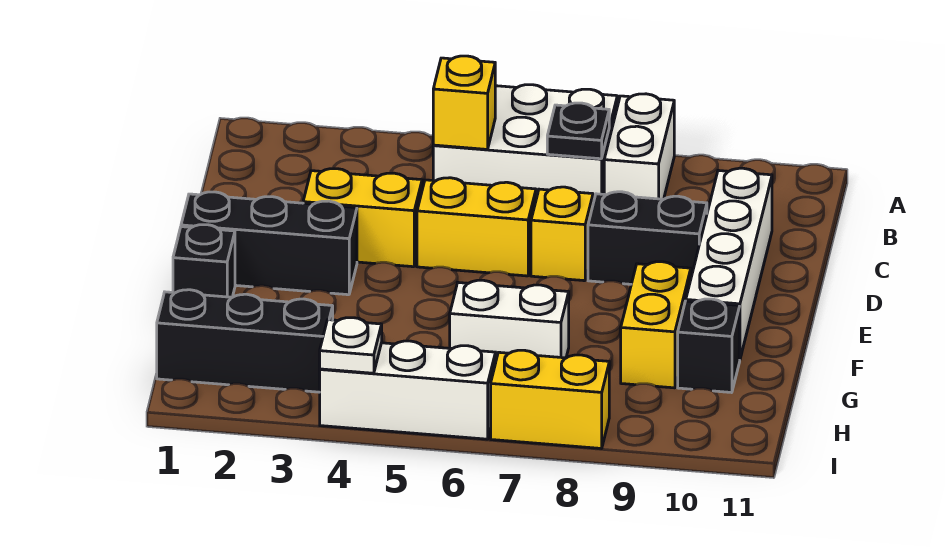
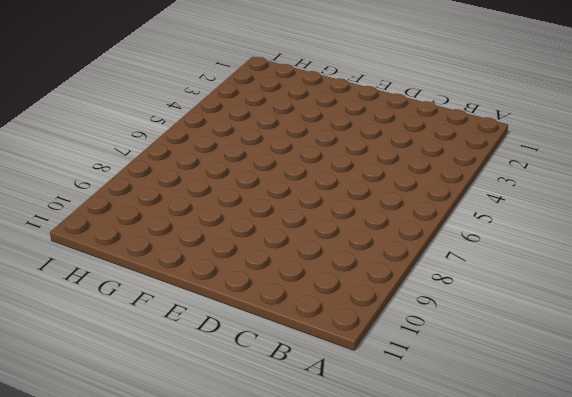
none -> white 2x3 brick [433,85,617,203]
none -> white 1x2 brick [604,94,674,199]
none -> white 1x4 brick [686,168,772,358]

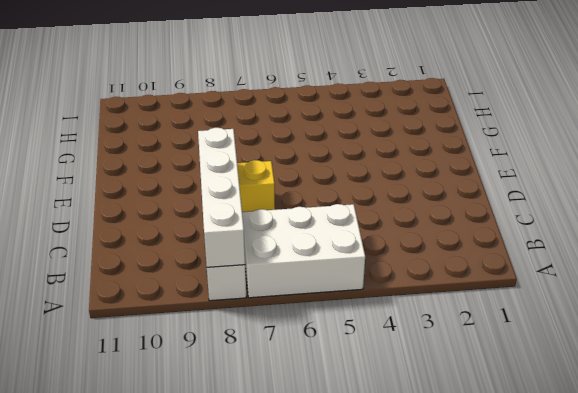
white 1x4 brick [198,128,245,267] -> white 1x4 brick moved to [686,168,772,358]
none -> yellow 1x2 brick [303,169,422,267]
none -> yellow 1x2 brick [417,178,536,276]
none -> black 1x2 brick [588,192,707,284]

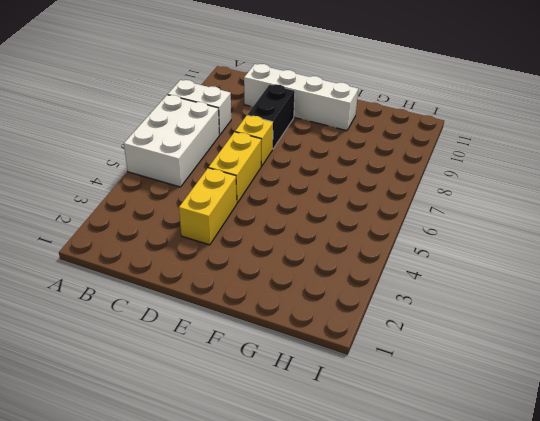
none -> black 1x3 brick [181,192,357,295]
none -> black 1x1 brick [173,225,235,297]
none -> yellow 1x2 brick [621,262,691,388]

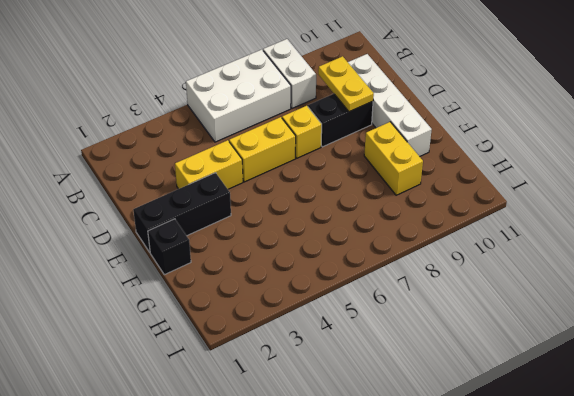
yellow 1x2 plate [318,56,374,112] -> none
none -> white 1x2 brick [450,280,569,359]
none -> black 1x1 brick [678,299,740,393]
none -> black 1x3 brick [157,290,333,392]

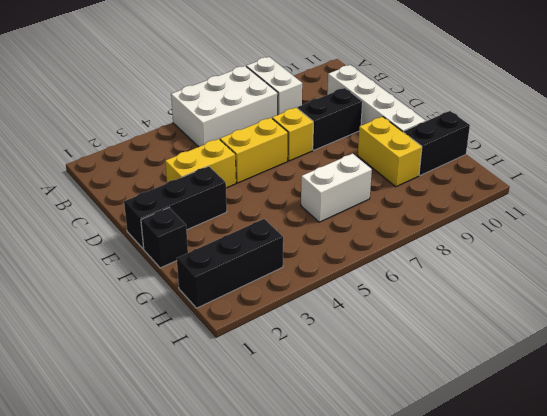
black 1x2 brick [404,111,470,176] -> black 1x1 brick [678,299,740,393]
none -> white 1x3 brick [320,341,496,439]
none -> yellow 1x2 brick [491,350,609,448]
none -> yellow 1x1 brick [433,56,495,149]

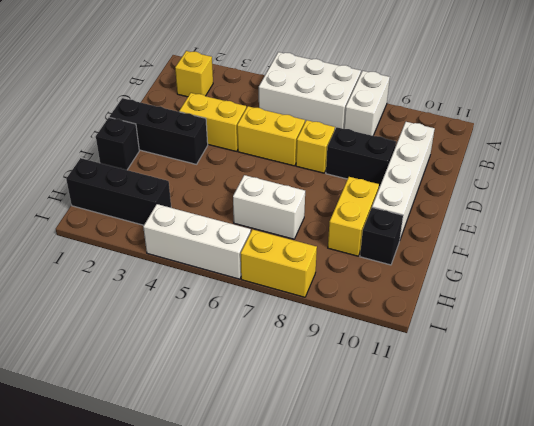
yellow 1x1 brick [175,51,213,97] -> yellow 1x1 brick moved to [433,56,495,149]
none -> black 1x1 plate [547,103,609,159]
none -> white 1x1 plate [320,318,382,373]

